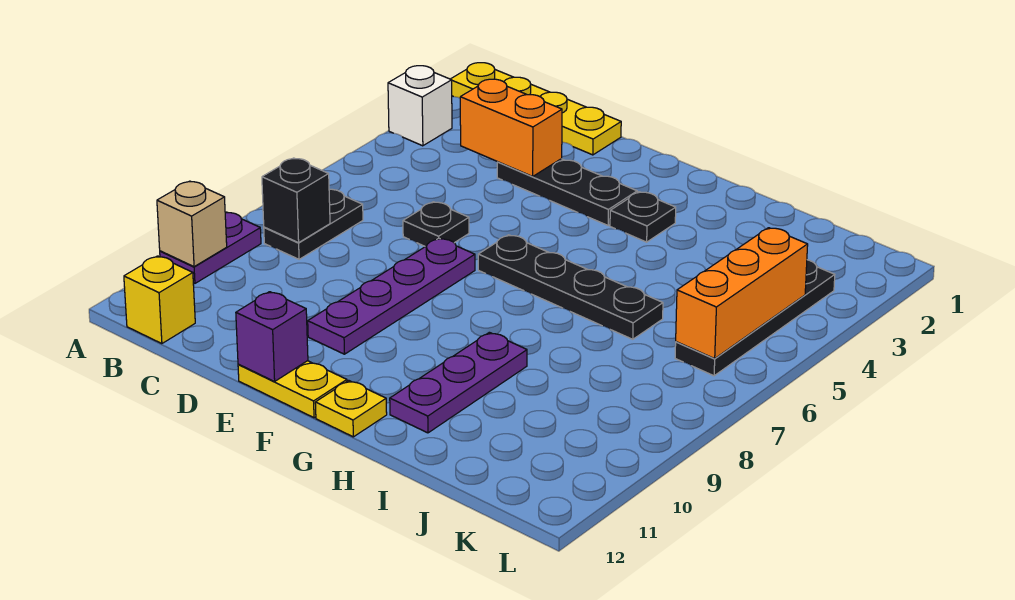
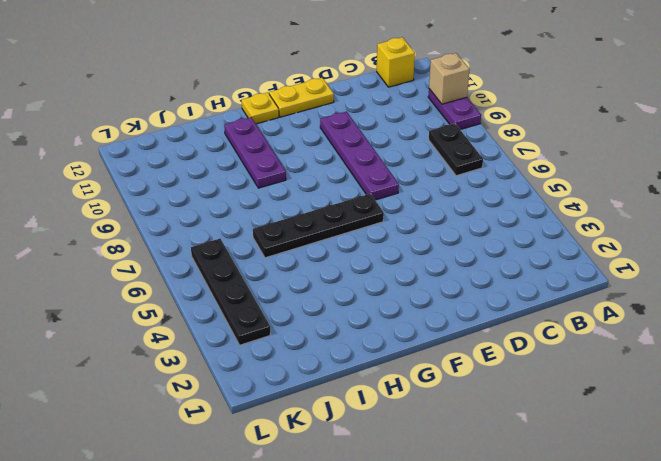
none -> yellow 1x4 plate [451,63,621,155]
none -> white 1x1 brick [388,66,452,146]
none -> black 1x3 plate [497,159,637,225]

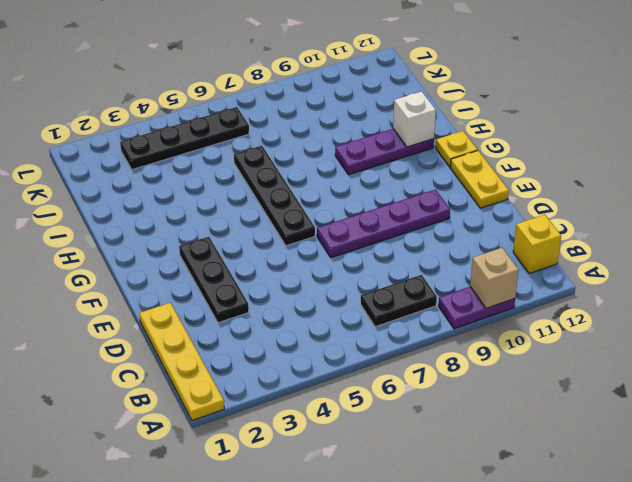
white 1x1 brick [393,91,436,147] -> white 1x1 brick moved to [388,66,452,146]
none -> black 1x1 plate [403,202,469,247]
none -> black 1x1 plate [610,192,676,242]
none -> black 1x1 brick [262,158,330,243]

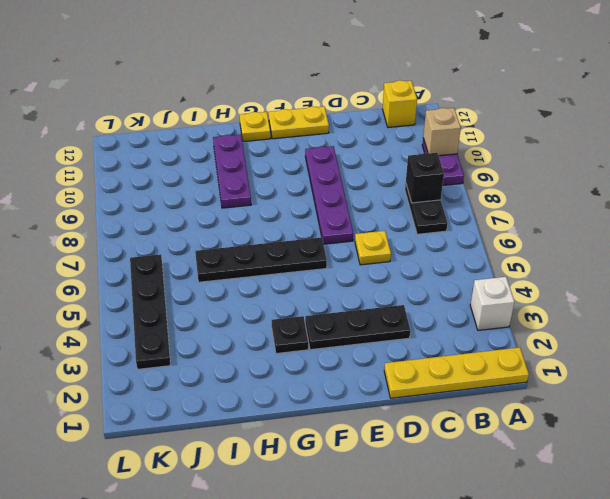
yellow 1x1 plate [355,231,391,265] -> black 1x1 plate [403,202,469,247]
none -> orange 1x2 brick [460,79,562,176]
none -> purple 1x1 brick [236,292,308,381]
none -> orange 1x3 brick [676,228,808,359]

